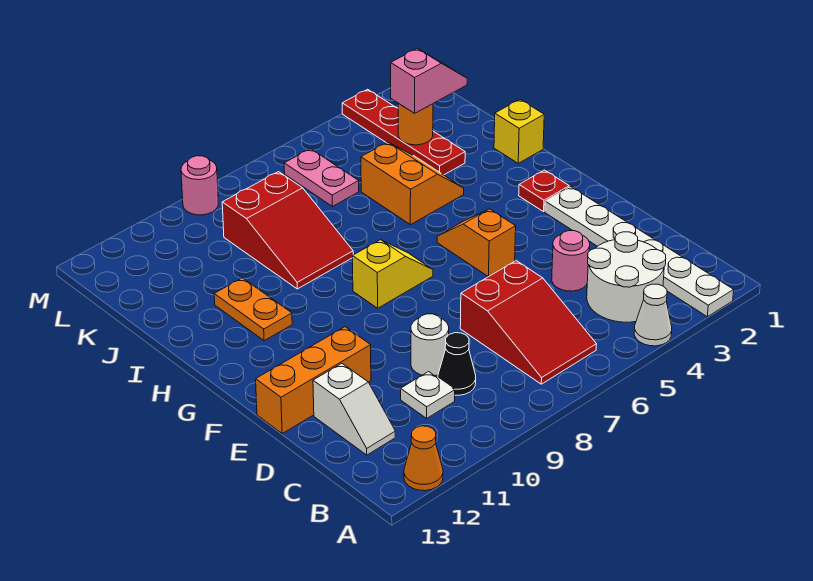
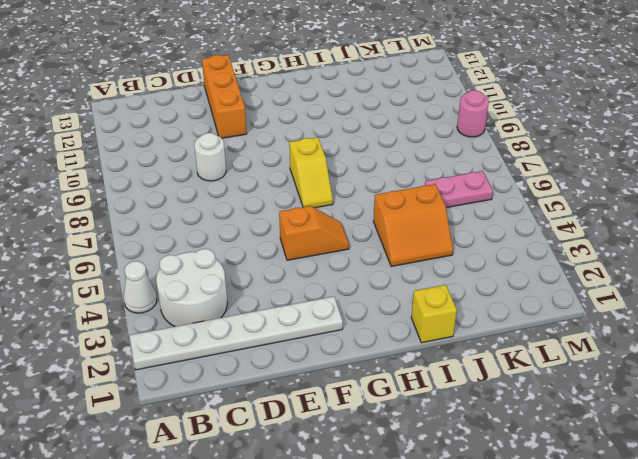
none -> orange 1x1 cone [404,426,443,491]
none -> red 2x3 slope [460,261,596,384]
none -> black 1x1 cone [438,333,476,395]

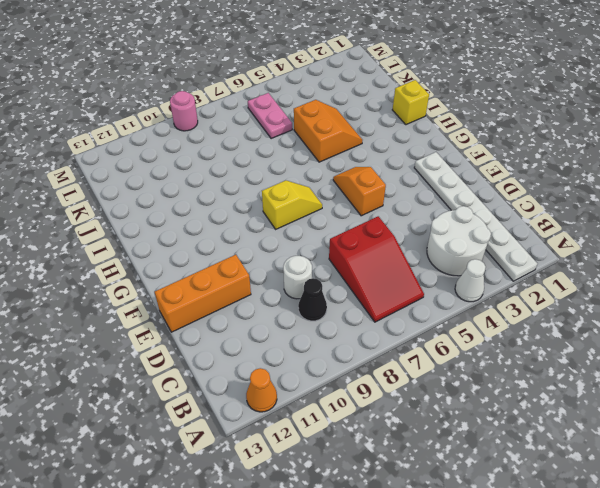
none -> white 1x1 plate [401,372,455,418]
none -> white 1x2 slope [313,363,395,455]
none -> pink 1x1 round brick [552,231,590,291]

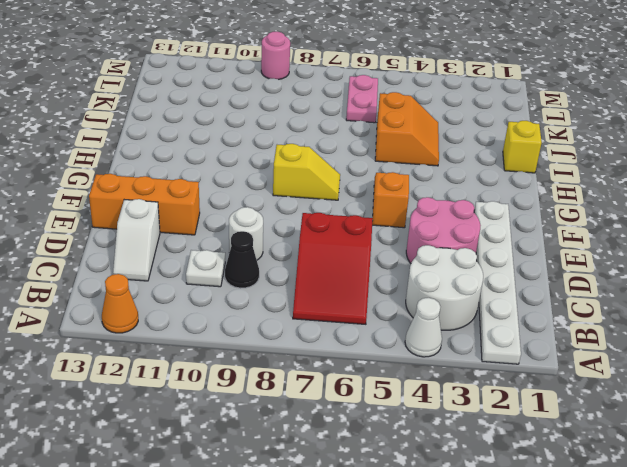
pink 2x2 round brick [406,197,481,263] -> pink 1x1 round brick [552,231,590,291]
none -> red 1x1 plate [519,170,569,212]
none -> orange 1x2 plate [214,278,292,341]
none -> red 2x3 slope [222,172,353,289]

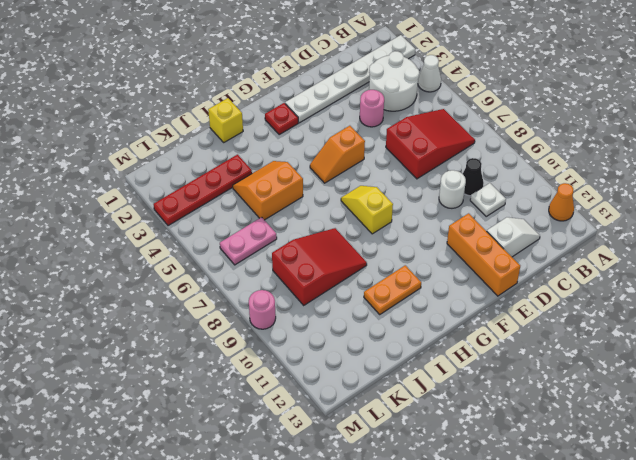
none -> orange 1x1 round brick [398,103,433,145]
none -> pink 1x2 slope [391,49,467,113]

